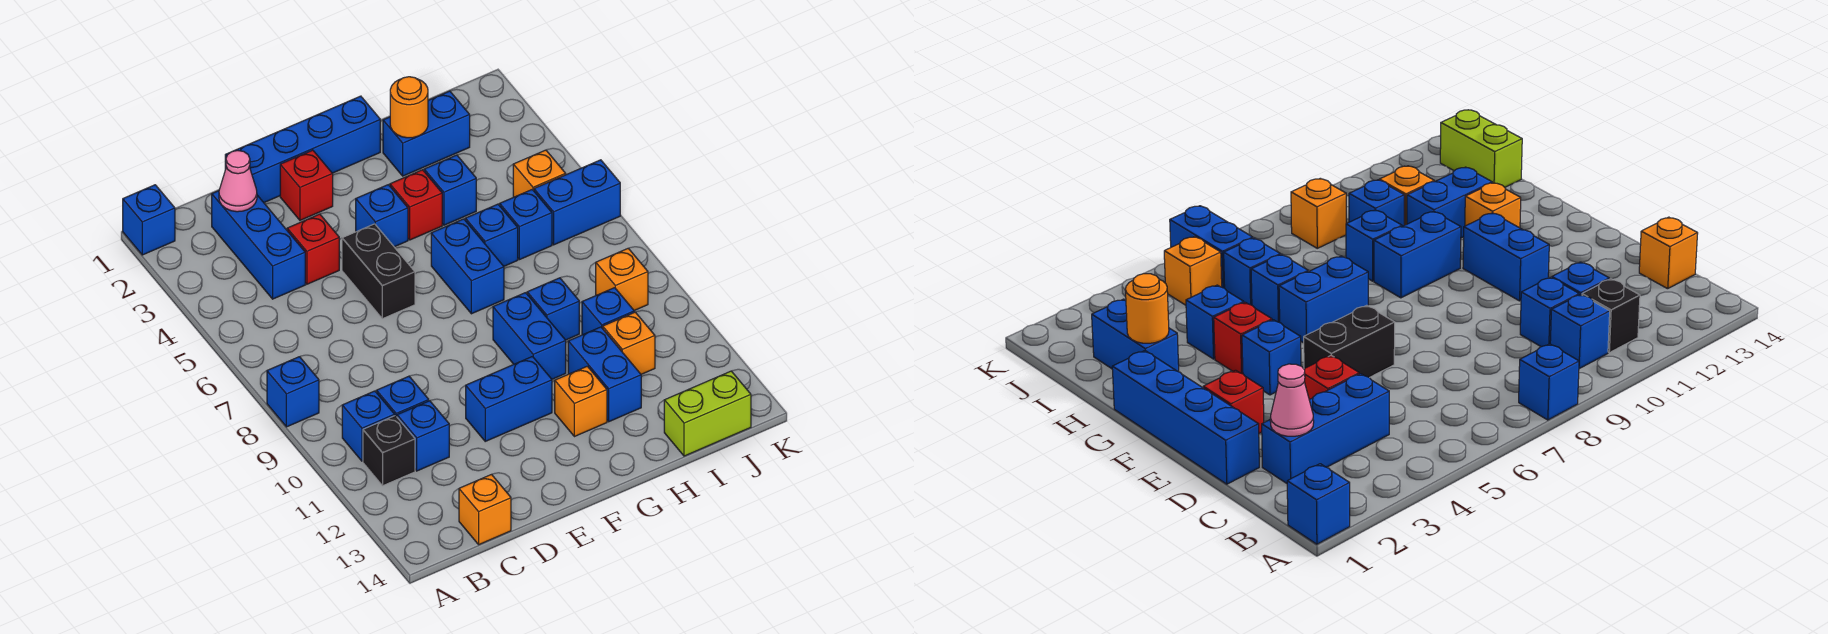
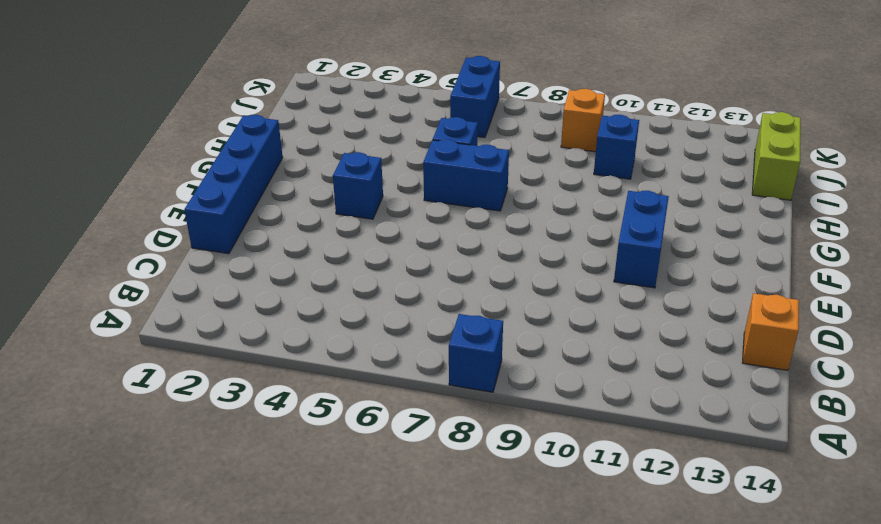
none -> blue 1x1 brick [123,185,175,255]
none -> blue 1x1 brick [342,391,395,461]
none -> black 1x1 brick [363,416,415,486]
none -> blue 1x3 brick [212,191,305,299]

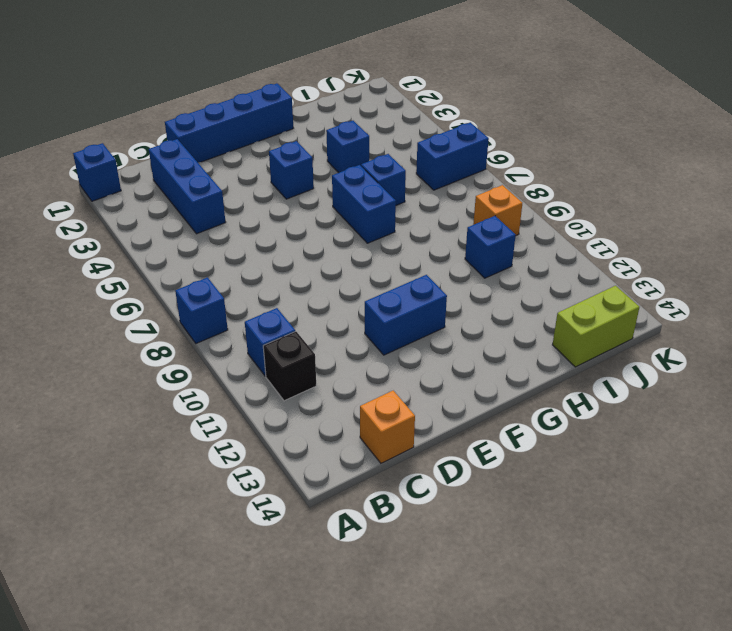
none -> blue 1x1 brick [377,376,429,417]
none -> blue 1x1 brick [397,401,449,471]
none -> red 1x1 brick [287,214,339,284]
none -> red 1x1 brick [280,150,333,220]

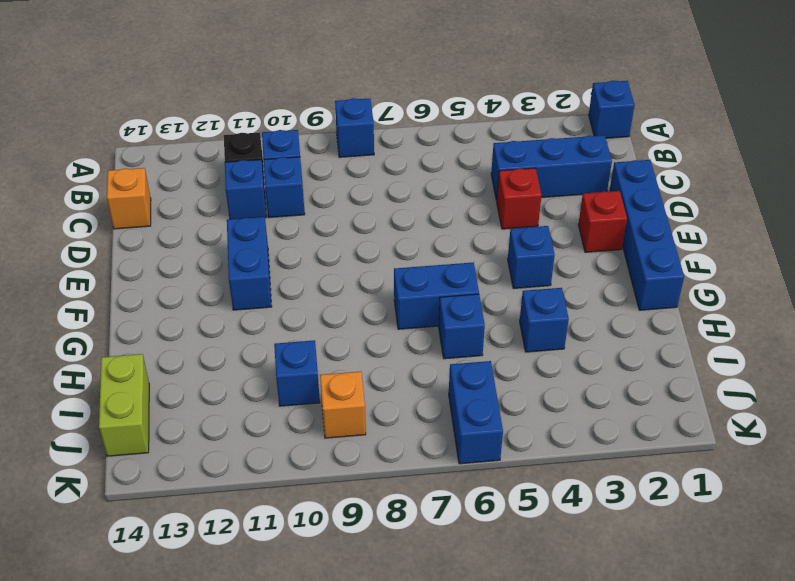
none -> black 1x2 brick [342,224,415,319]
none -> red 1x1 brick [390,170,442,240]
none -> blue 1x2 brick [493,293,566,379]
none -> orange 1x1 brick [555,366,607,437]

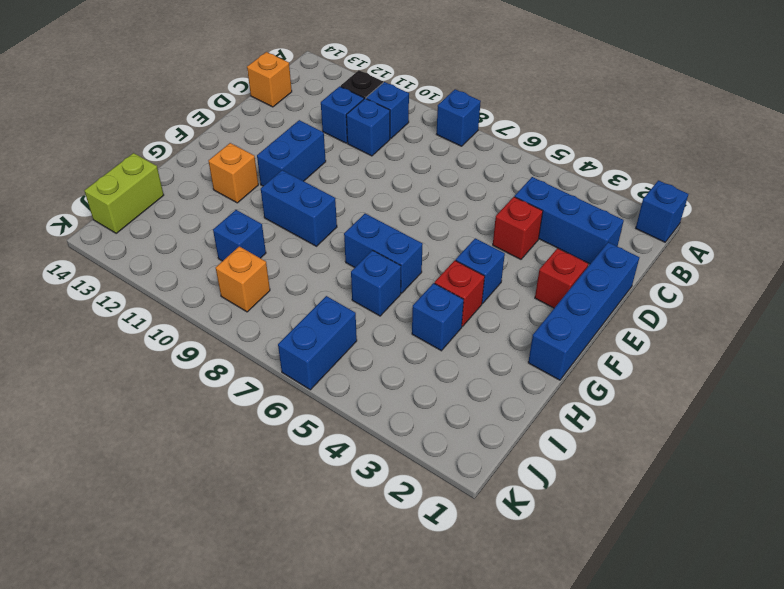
none -> black 1x2 brick [342,224,415,319]
none -> blue 1x2 brick [383,91,470,176]
none -> blue 1x1 brick [527,278,579,340]
none -> blue 1x2 brick [568,327,641,422]

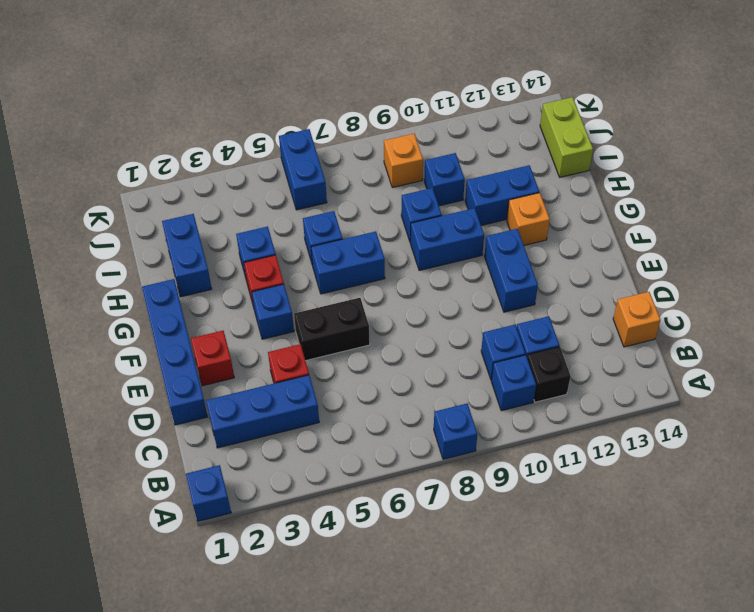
none -> blue 1x1 brick [500,190,552,260]
none -> orange 1x1 brick [603,312,655,374]
none -> orange 1x1 brick [513,150,566,197]
none -> pink 1x1 cone [219,150,257,212]

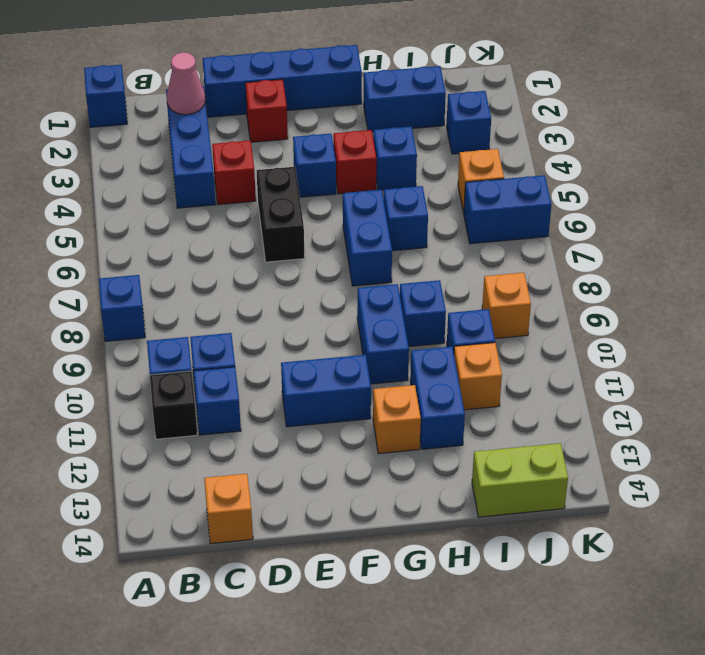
blue 1x1 brick [446,91,491,154] -> blue 1x1 brick moved to [500,190,552,260]
none -> orange 1x1 round brick [390,77,428,138]

